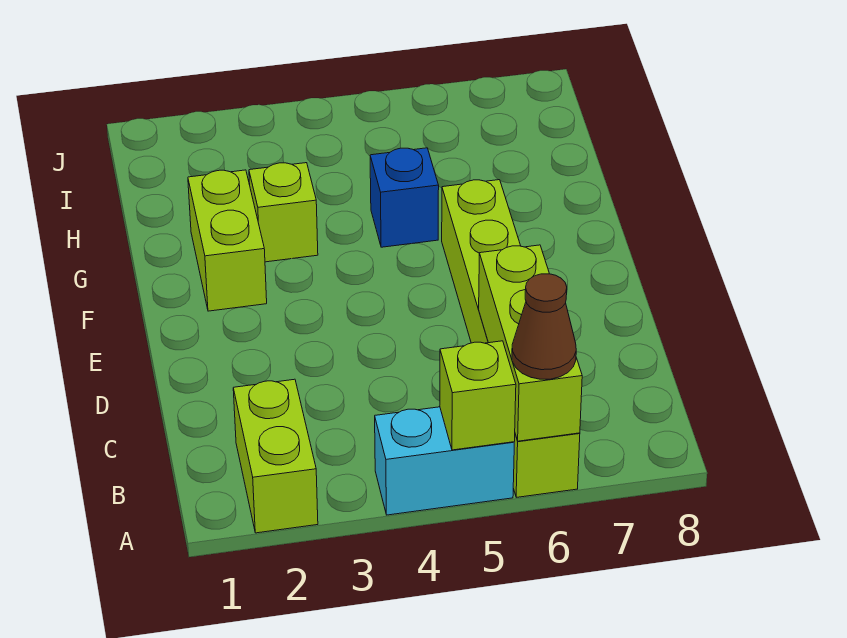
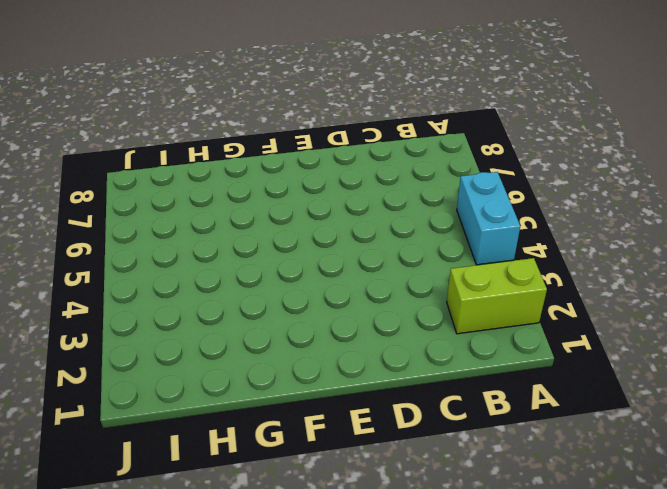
none -> lime 1x6 brick [442,180,580,497]
none -> lime 1x2 brick [188,170,267,311]

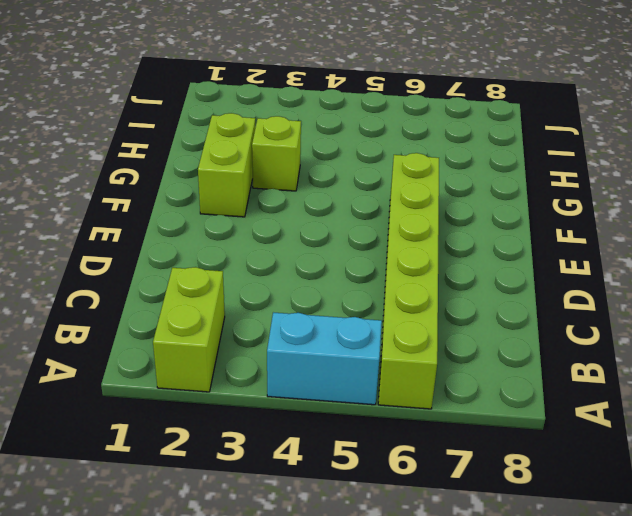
none -> blue 1x1 brick [370,148,439,247]
none -> lime 1x1 brick [440,341,516,450]

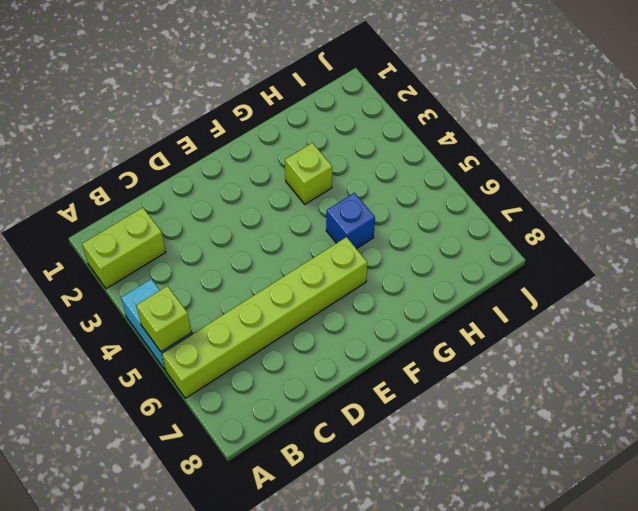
none -> lime 1x2 brick [188,170,267,311]
none -> lime 1x3 brick [479,245,582,441]

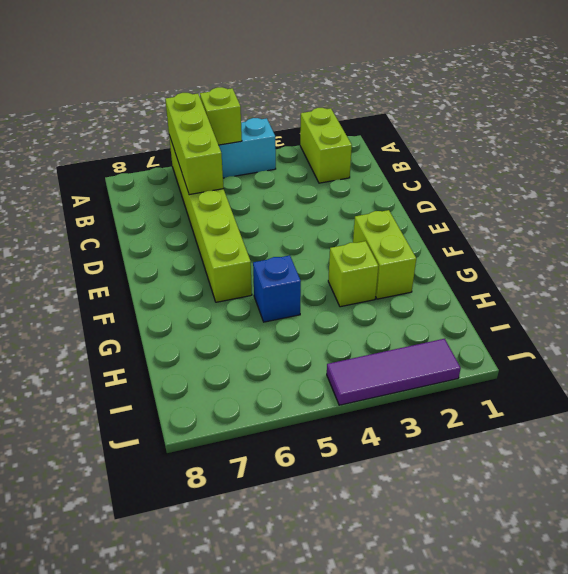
purple 1x3 tile [327,339,461,405] -> none
none -> brown 1x1 cone [512,274,576,379]

